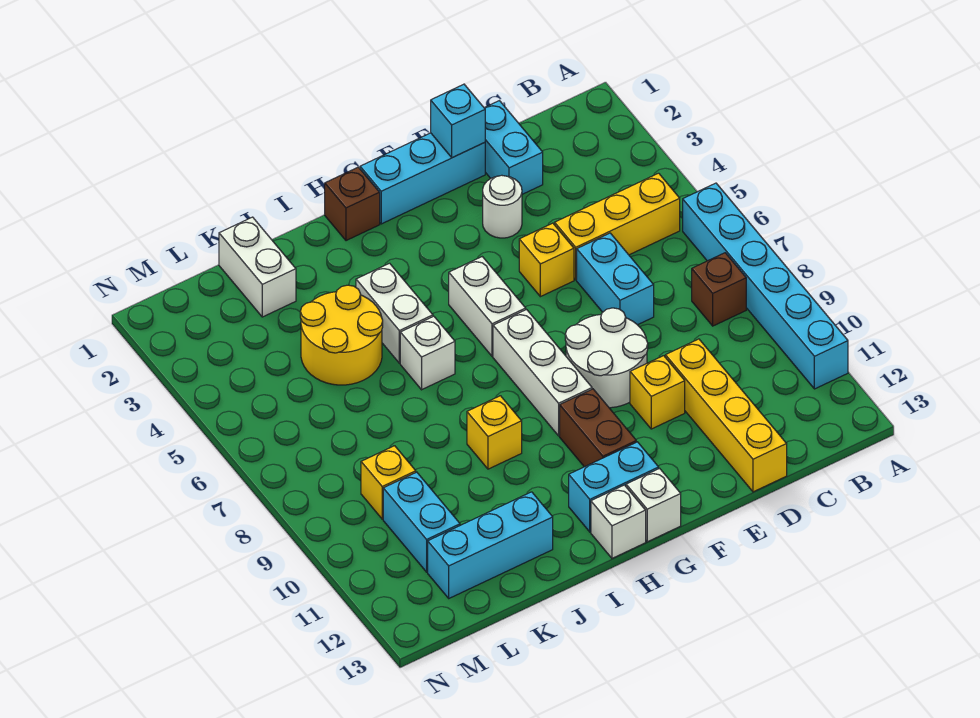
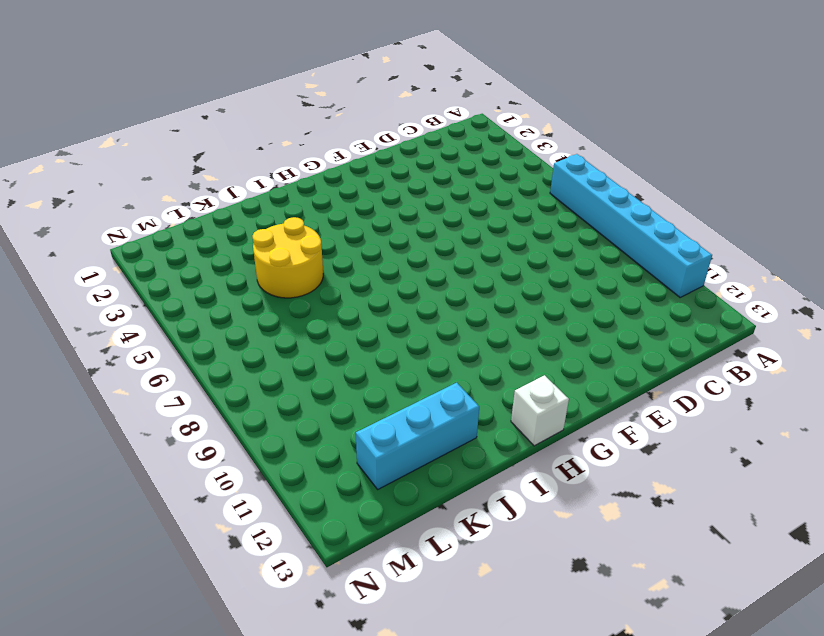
none -> yellow 1x3 brick [555,173,680,280]
none -> brown 1x1 brick [692,253,746,326]
none -> cyan 1x2 brick [485,101,543,194]

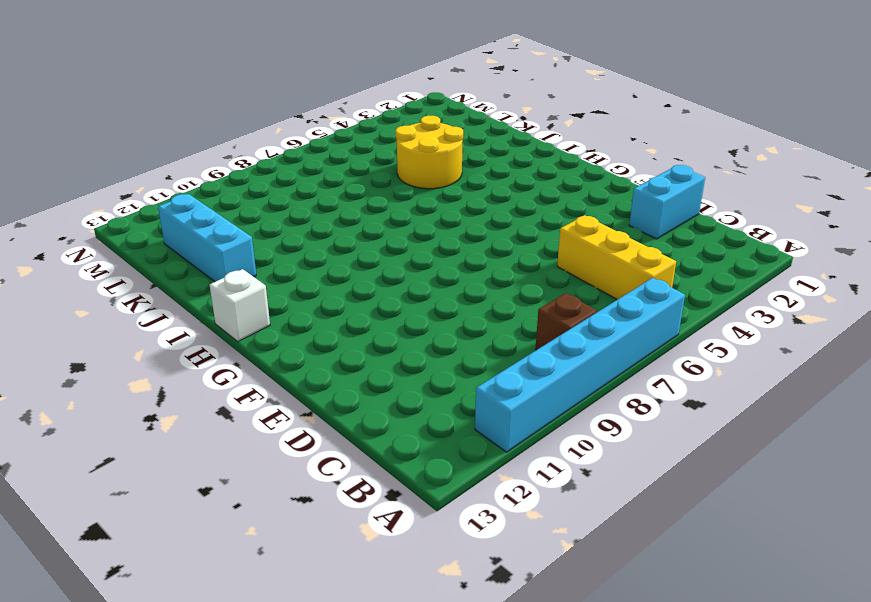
none -> cyan 1x2 brick [577,233,654,325]
none -> yellow 1x4 brick [665,339,787,492]
none -> cyan 1x3 brick [360,133,485,224]

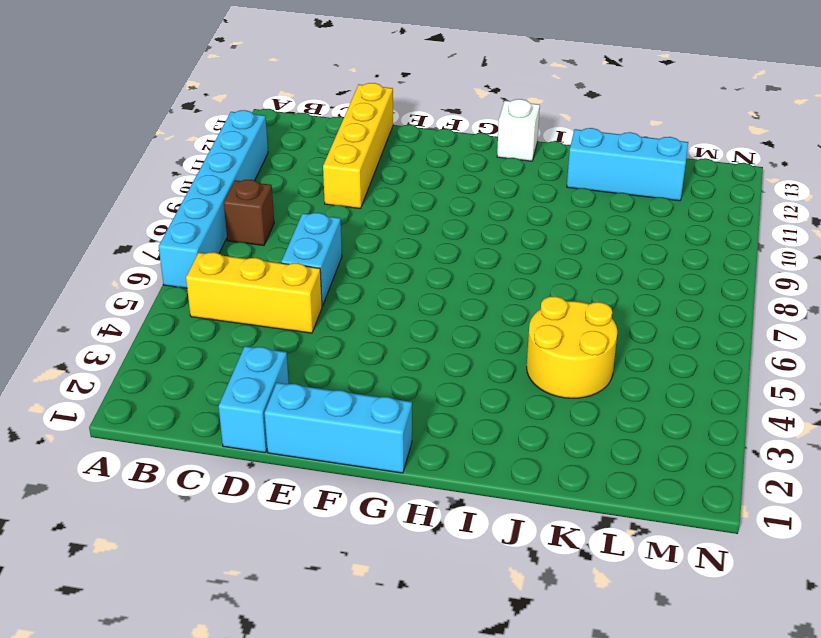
none -> white 1x1 round brick [483,175,522,238]
none -> yellow 1x1 brick [519,223,574,297]
none -> white 2x2 round brick [565,308,648,408]

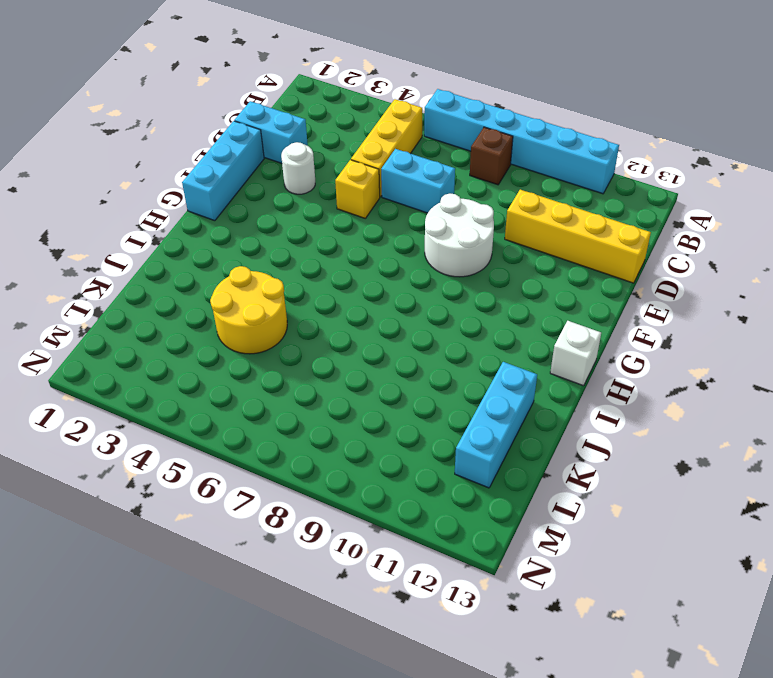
none -> yellow 1x1 brick [630,356,685,429]
none -> white 1x2 brick [449,257,526,356]
none -> white 1x3 brick [493,310,592,436]

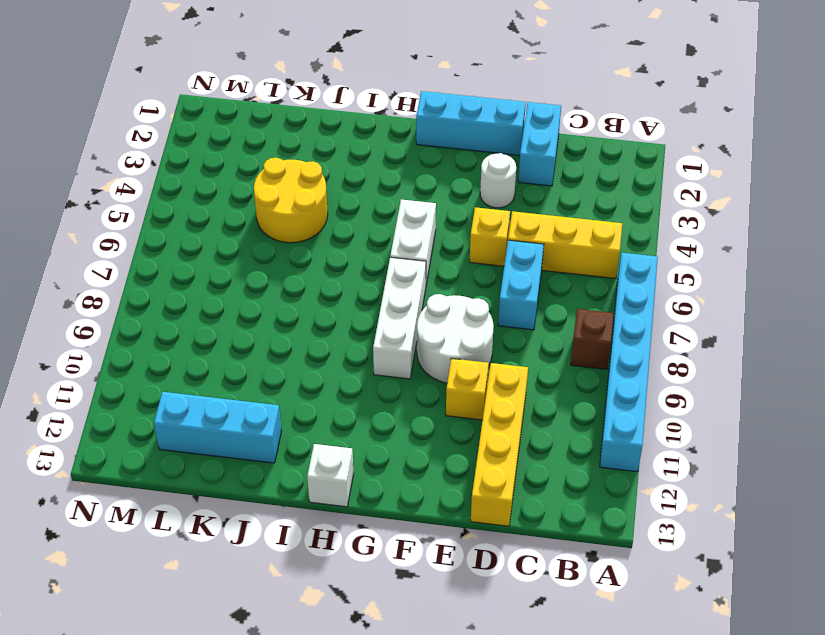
none -> brown 1x2 brick [560,389,636,467]
none -> cyan 1x2 brick [569,442,659,532]
none -> white 1x1 brick [626,468,681,542]

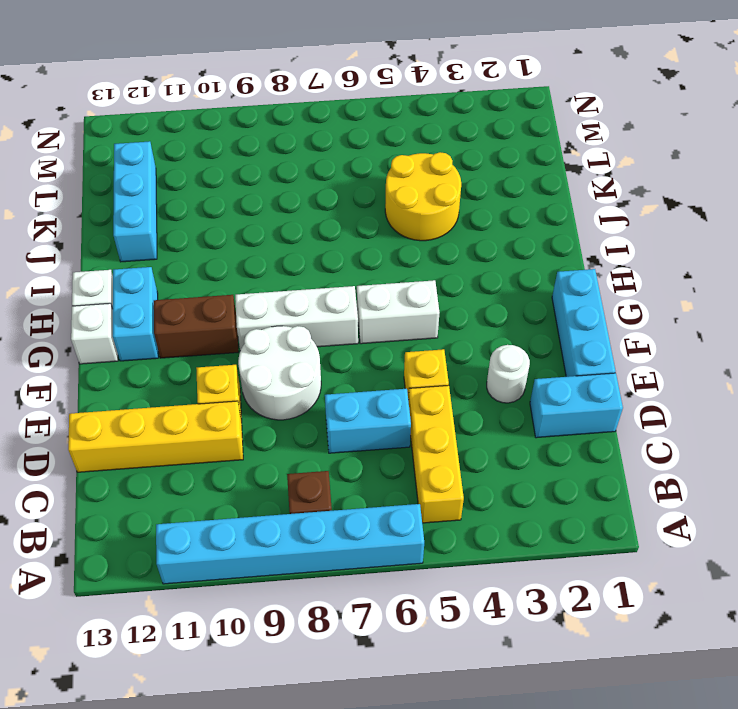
none -> brown 1x1 brick [325,167,380,241]
none -> white 1x2 brick [356,263,433,363]
none -> white 1x1 brick [400,316,455,390]

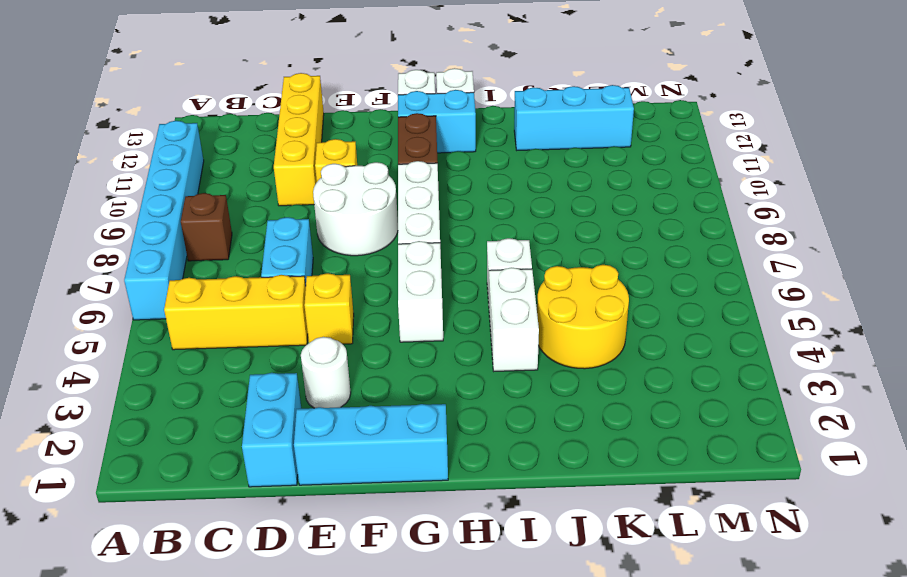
none -> brown 1x1 brick [325,167,380,241]
none -> yellow 1x1 brick [467,396,522,469]
none -> white 1x2 brick [219,217,296,317]

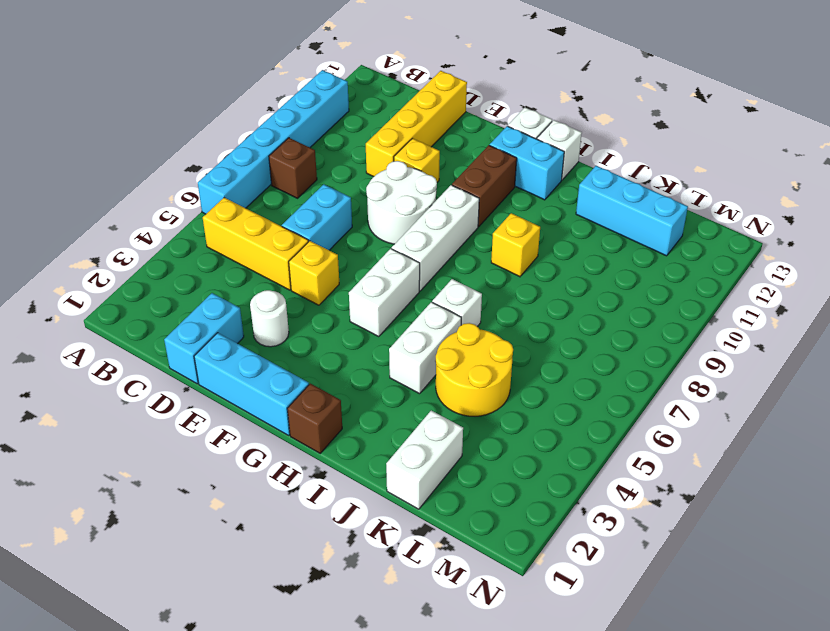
none -> yellow 1x1 brick [361,446,416,519]
none -> cyan 1x2 brick [383,472,460,572]
none -> cyan 1x1 brick [431,84,485,158]

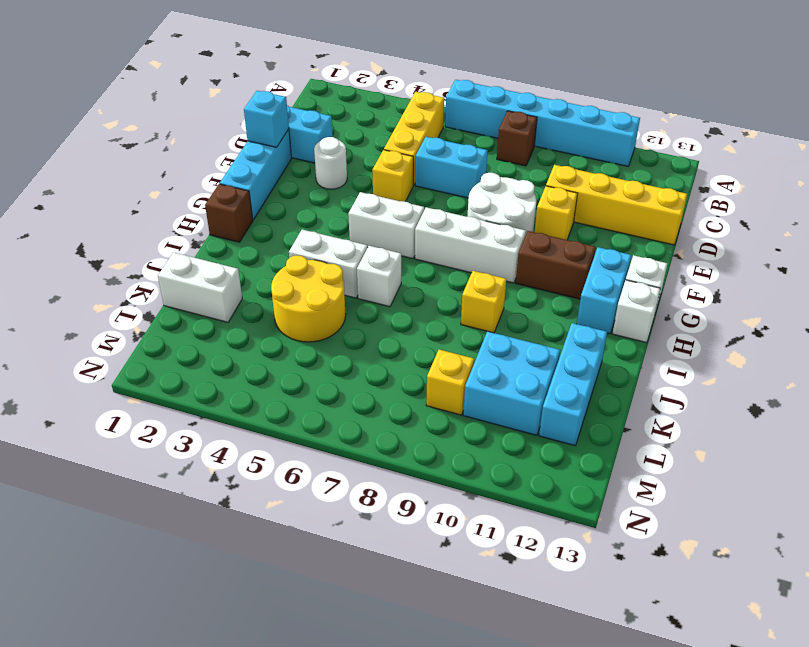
cyan 2x2 brick [463,331,560,435] -> cyan 1x2 brick [383,472,460,572]

